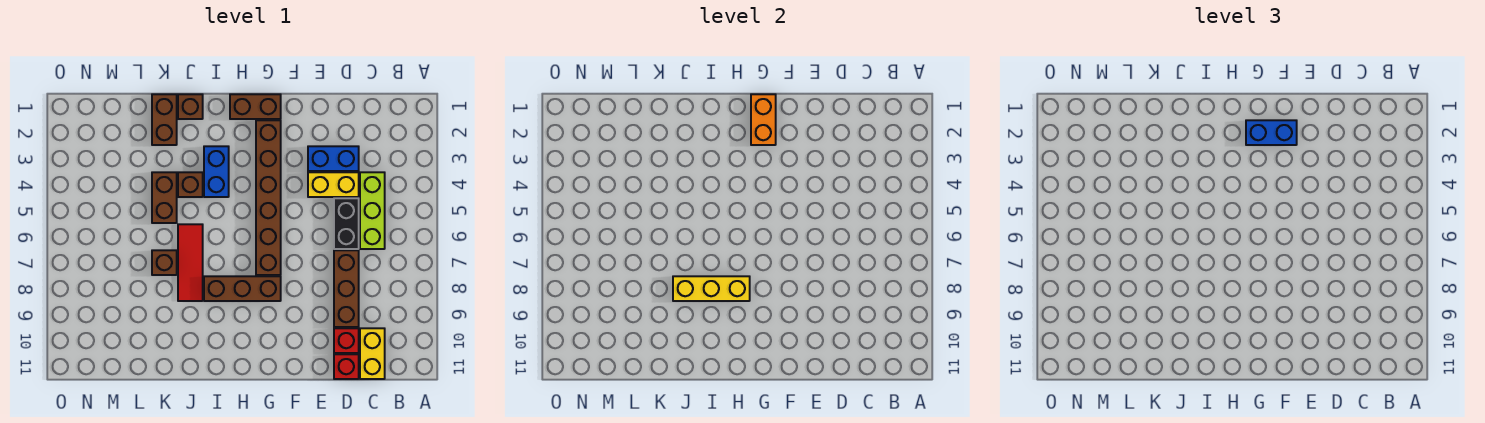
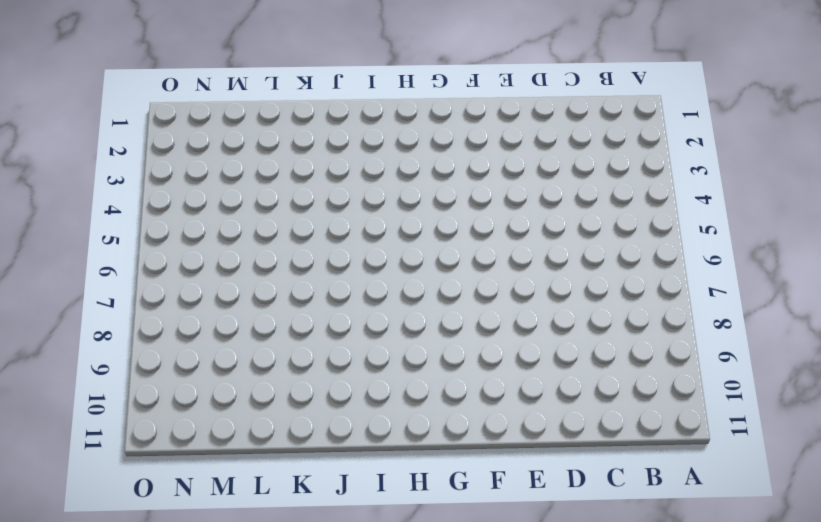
none -> lime 1x3 brick [360,172,385,249]
none -> yellow 1x2 brick [360,328,385,379]
none -> blue 1x2 brick [308,146,359,171]

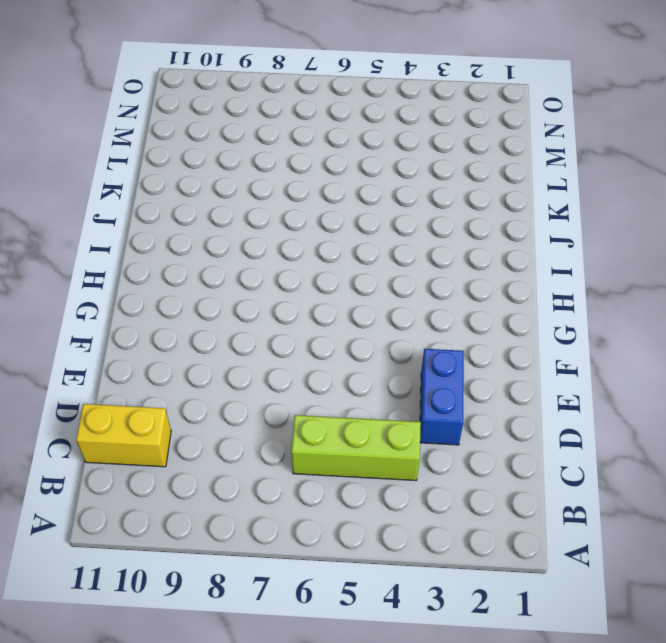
none -> yellow 1x2 brick [308,172,359,197]
none -> black 1x2 brick [334,198,359,249]
none -> brown 1x3 brick [334,250,359,327]

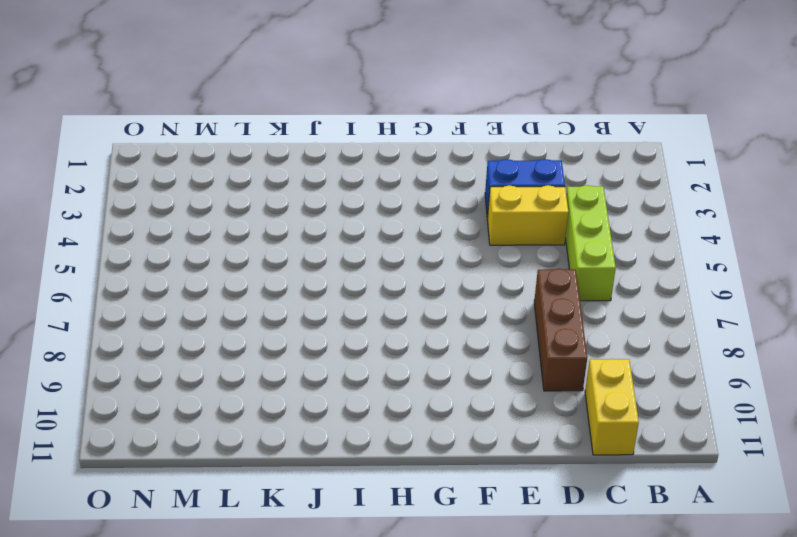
none -> black 1x2 brick [334,198,359,249]
none -> red 1x1 brick [334,328,359,353]
none -> red 1x1 brick [334,354,359,379]

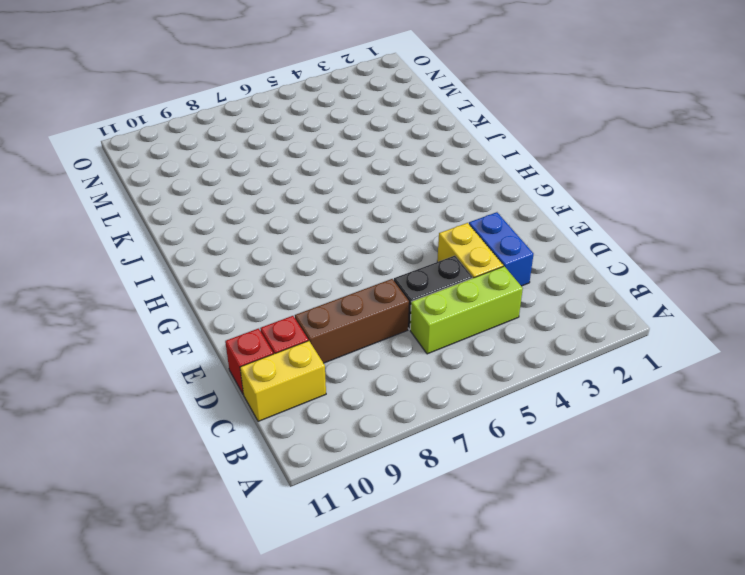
none -> brown 1x2 brick [230,94,281,119]
none -> brown 1x6 brick [256,120,281,275]
none -> brown 1x3 brick [204,276,281,301]

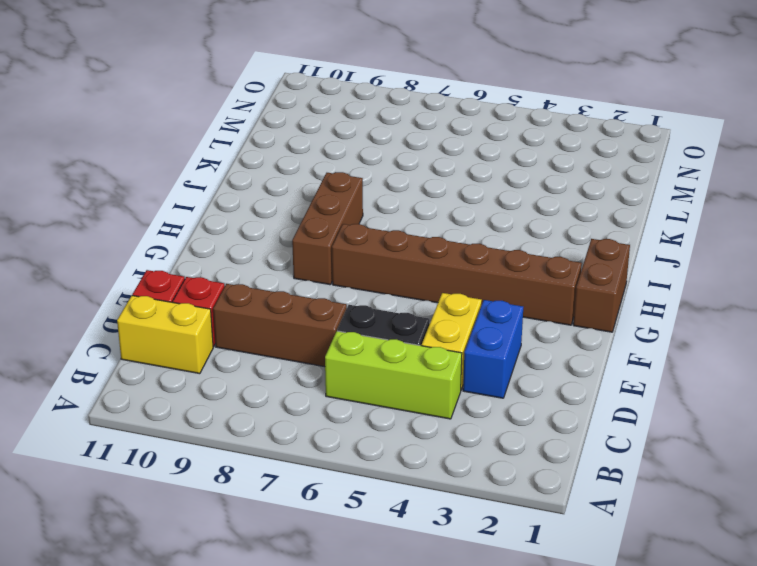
none -> blue 1x2 brick [204,146,229,197]
none -> brown 1x1 brick [178,94,203,119]
none -> brown 1x1 brick [178,172,203,197]

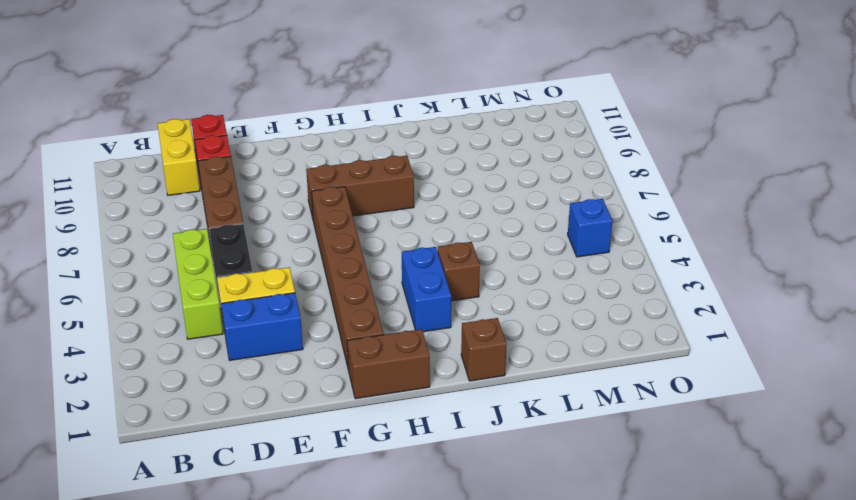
blue 1x1 brick [568,199,612,257] -> none
none -> red 1x3 tile [178,224,203,301]
none -> brown 1x2 brick [152,94,177,145]
none -> brown 1x2 brick [152,172,177,223]

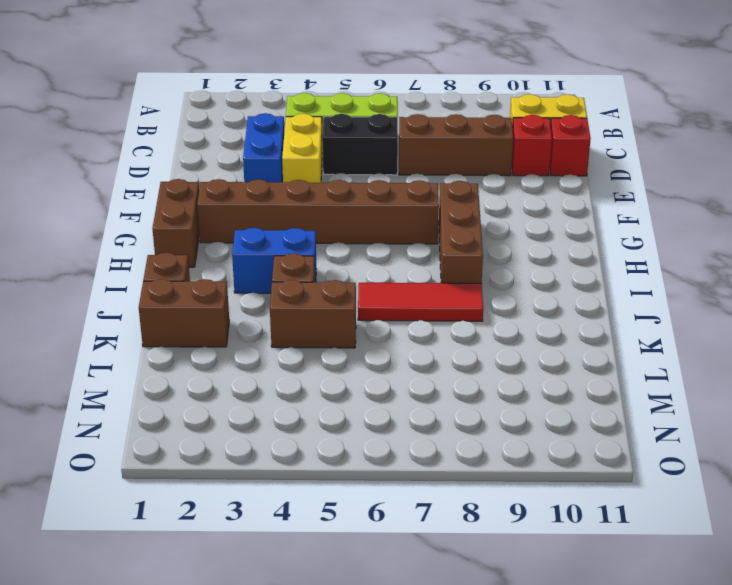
none -> brown 1x1 brick [152,250,177,275]
none -> orange 1x2 brick [751,94,776,145]
none -> yellow 1x3 brick [673,276,750,301]

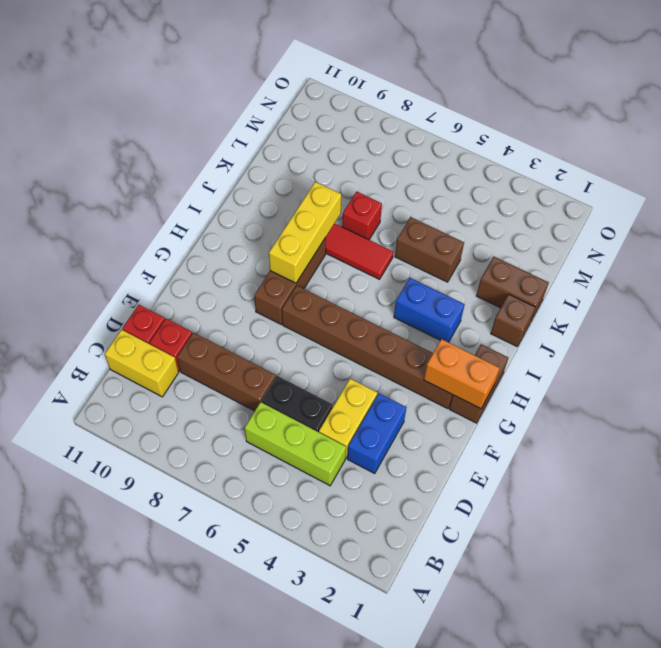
red 1x1 brick [342,192,382,240] -> brown 1x1 brick [152,250,177,275]
none -> brown 1x1 brick [178,172,203,197]
none -> blue 1x2 brick [1246,120,1297,145]

